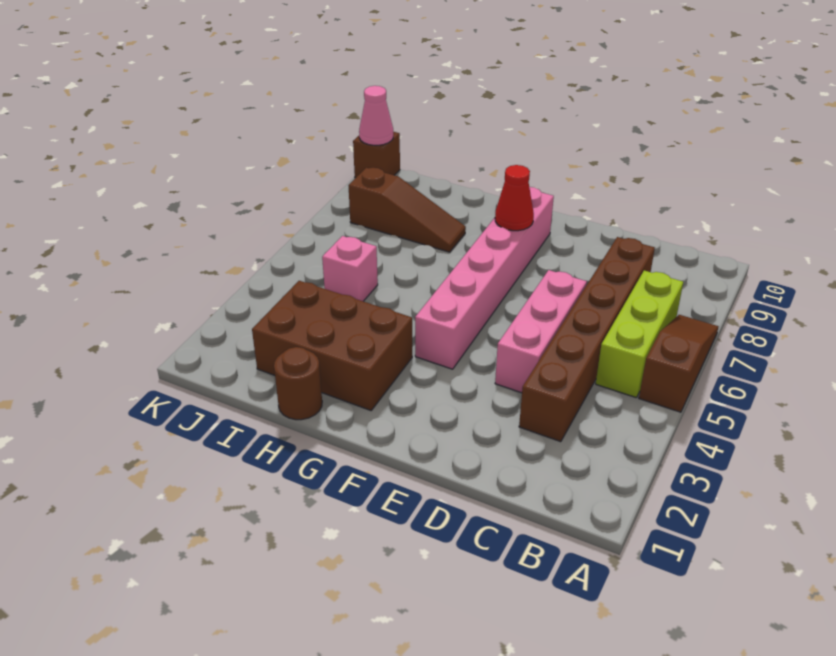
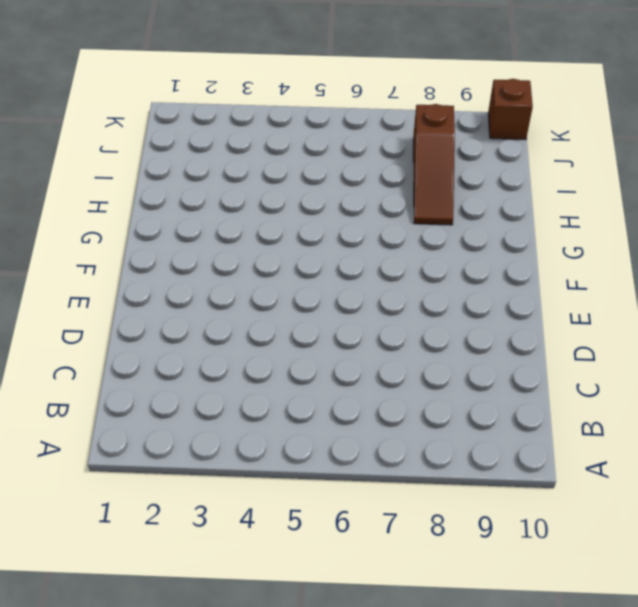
none -> brown 1x3 slope [639,315,719,412]
none -> lime 1x3 brick [596,271,683,398]
none -> brown 1x6 brick [519,237,655,442]

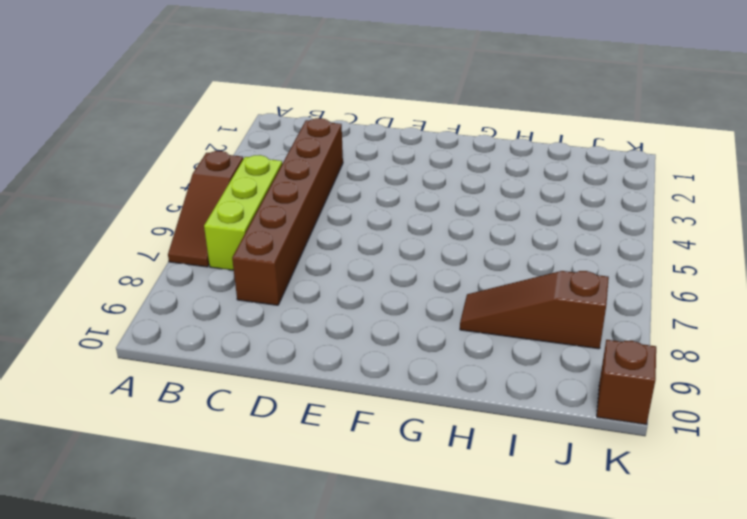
none -> pink 1x3 brick [495,270,587,393]
none -> pink 1x6 brick [415,187,554,369]
none -> brown 2x3 brick [252,281,412,410]

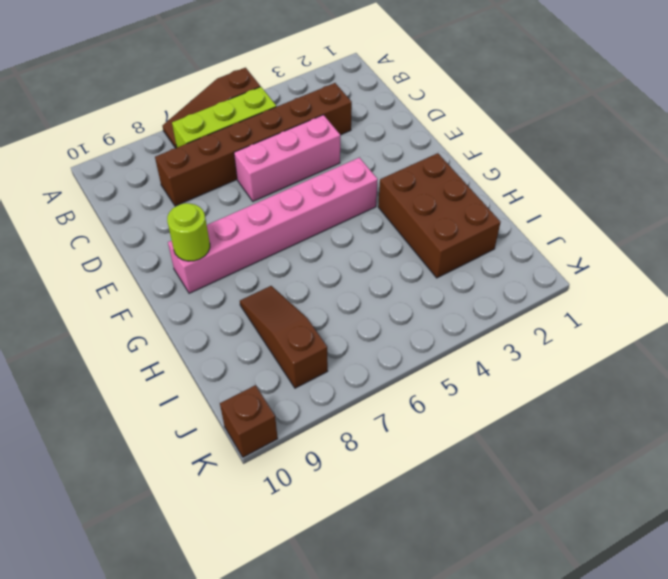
lime 1x1 round brick [167,203,210,261] -> none
none -> brown 1x1 round brick [274,347,322,420]
none -> pink 1x1 brick [322,236,378,301]
none -> red 1x1 cone [495,165,534,231]

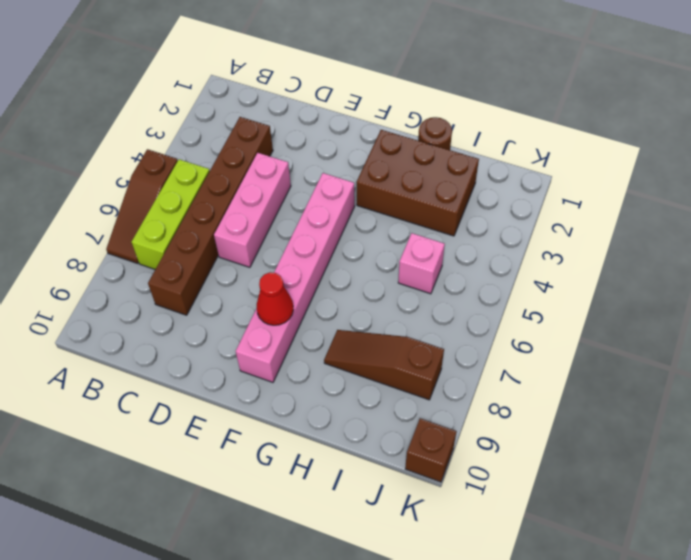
none -> pink 1x1 cone [359,86,393,145]

